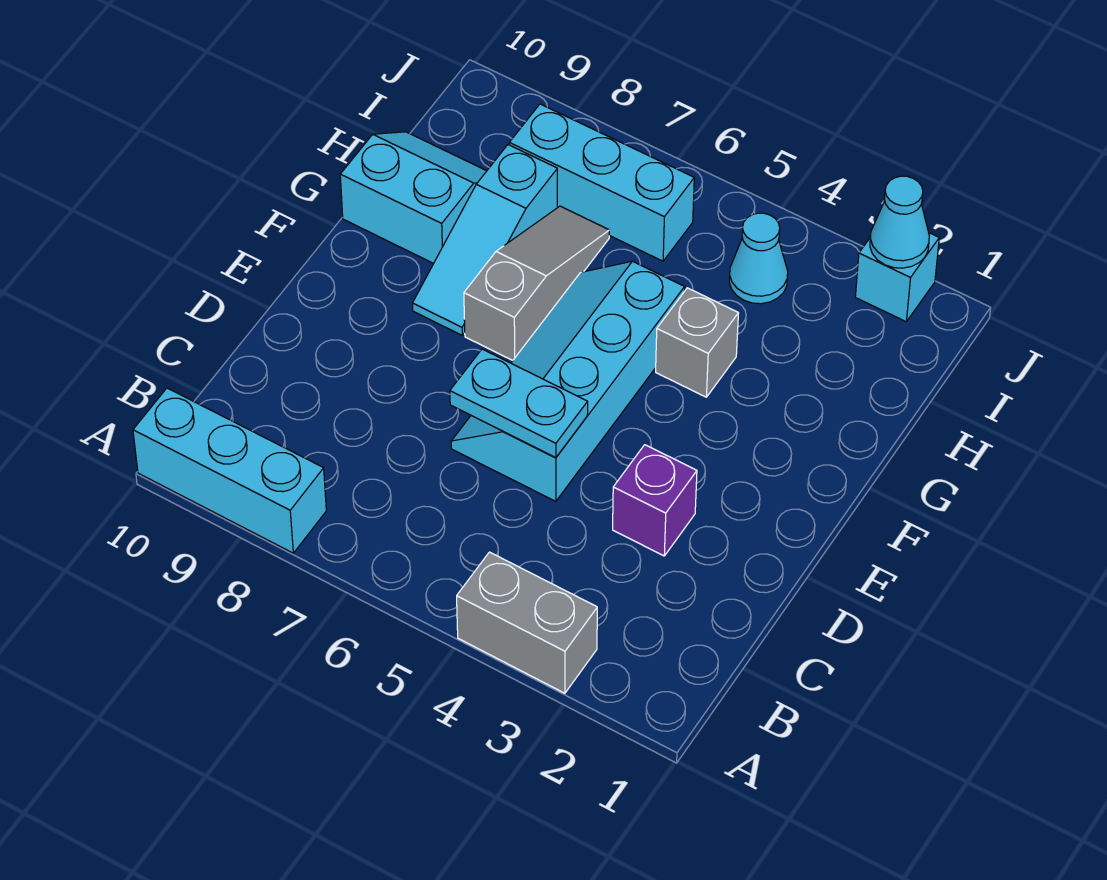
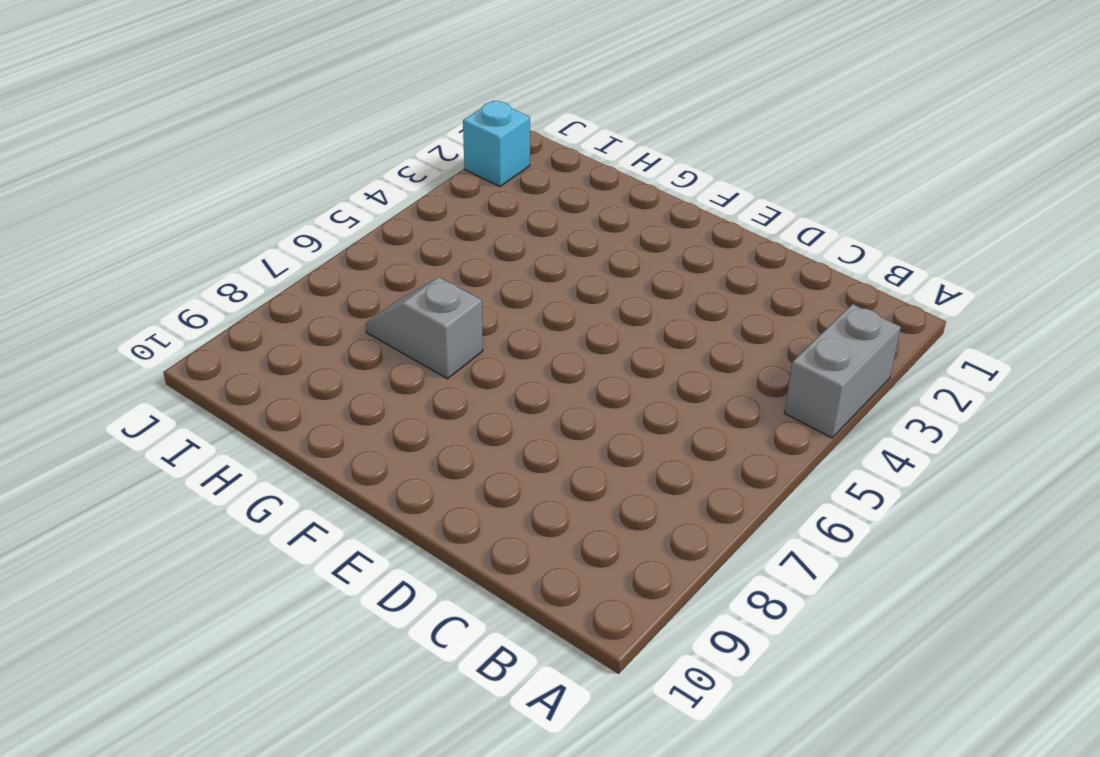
grey 1x2 slope [366,277,483,379] -> grey 1x3 slope [464,206,609,360]
none -> cyan 1x3 brick [133,388,326,553]
none -> purple 1x1 brick [613,445,697,556]
none -> cyan 2x4 slope [451,261,685,501]

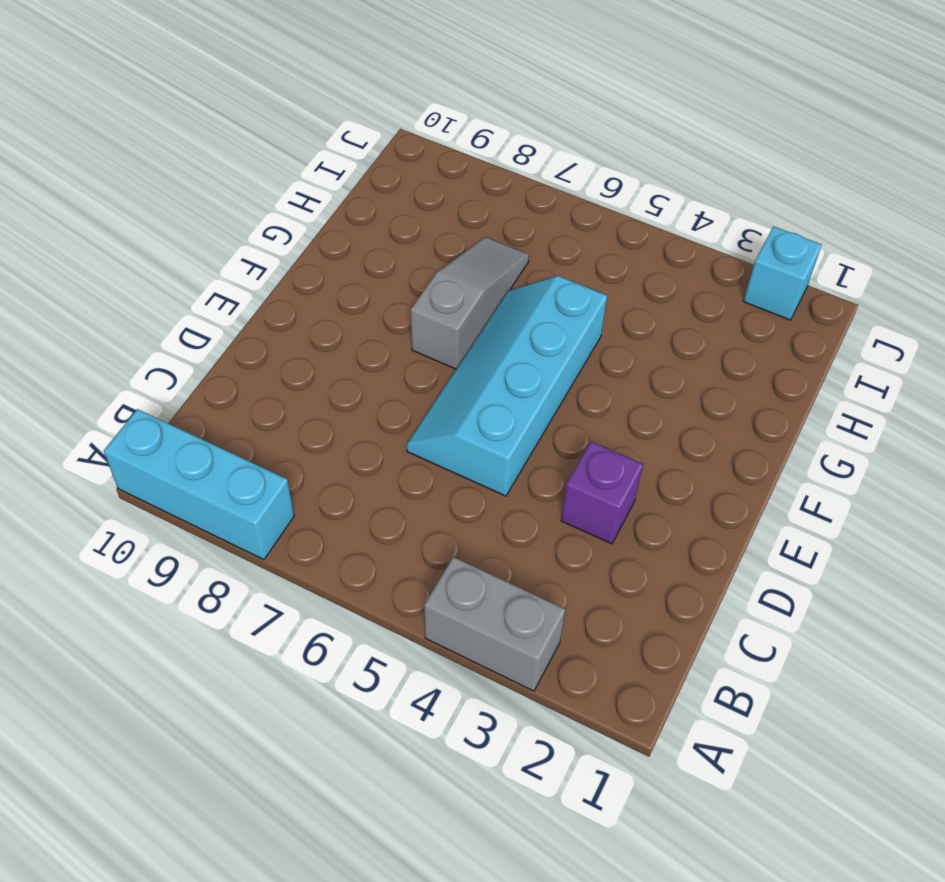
none -> cyan 1x3 slope [412,145,557,335]
none -> grey 1x1 brick [656,288,738,397]
none -> cyan 2x2 slope [340,132,486,264]

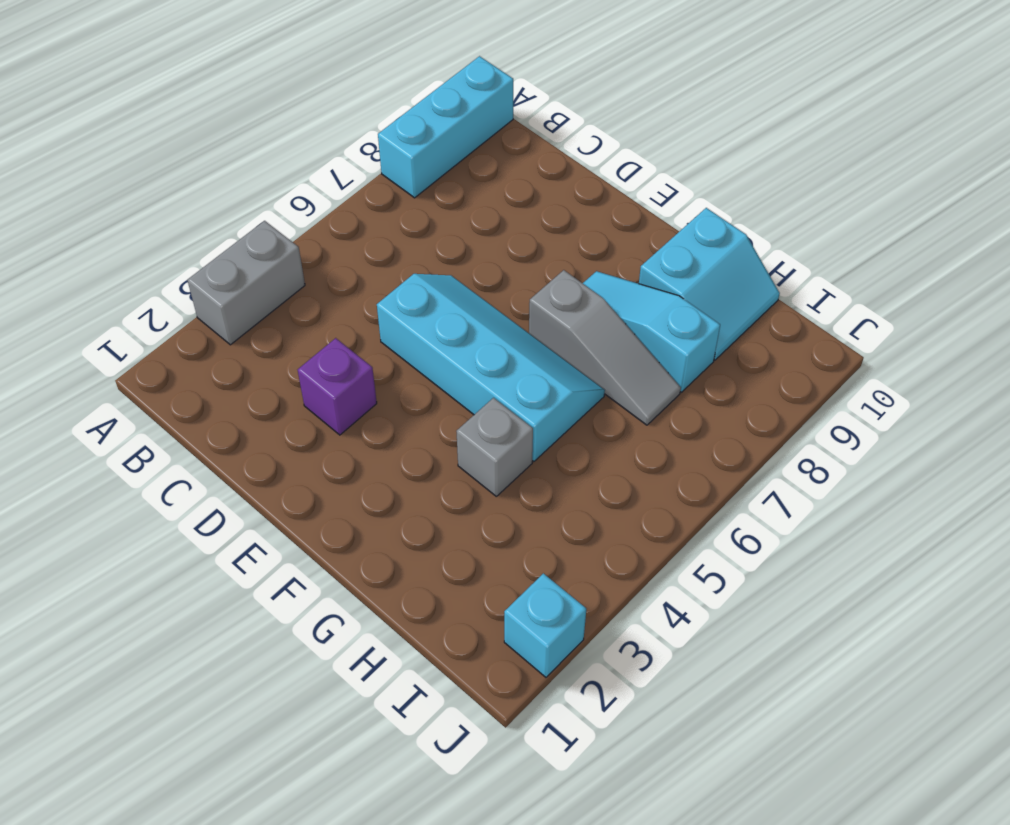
none -> cyan 1x1 cone [729,213,788,304]
none -> cyan 1x3 brick [509,104,694,261]
none -> cyan 1x2 plate [450,349,588,458]

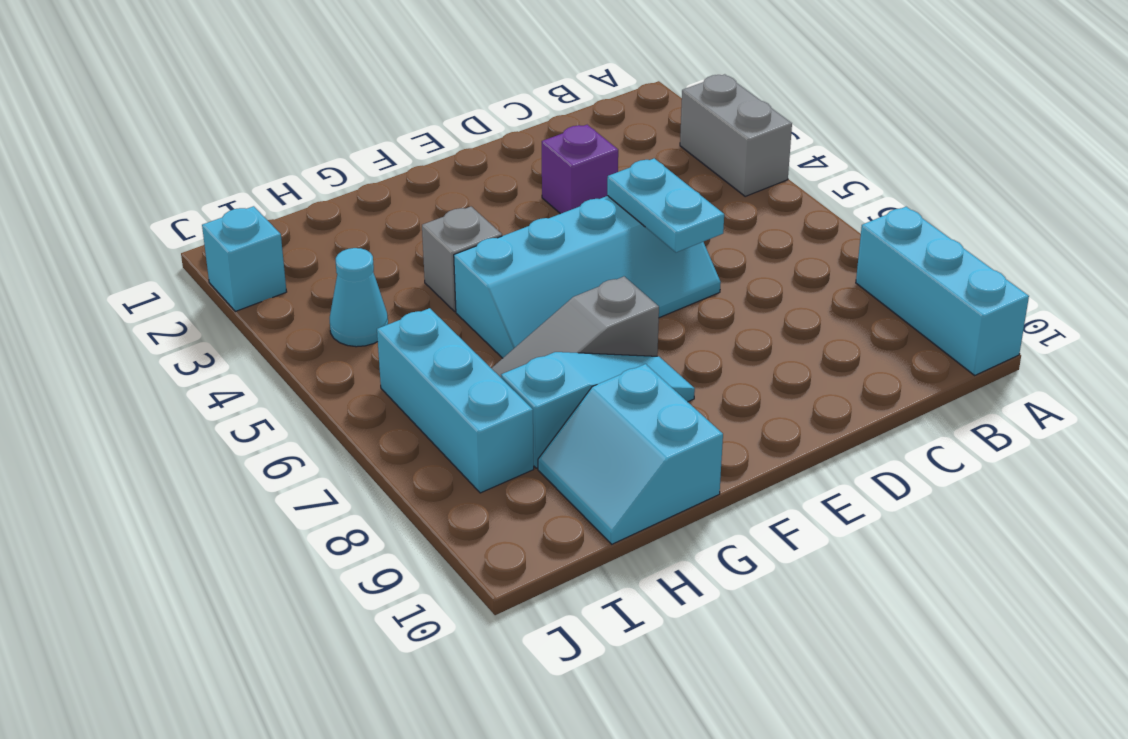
none -> cyan 1x1 cone [870,176,929,268]

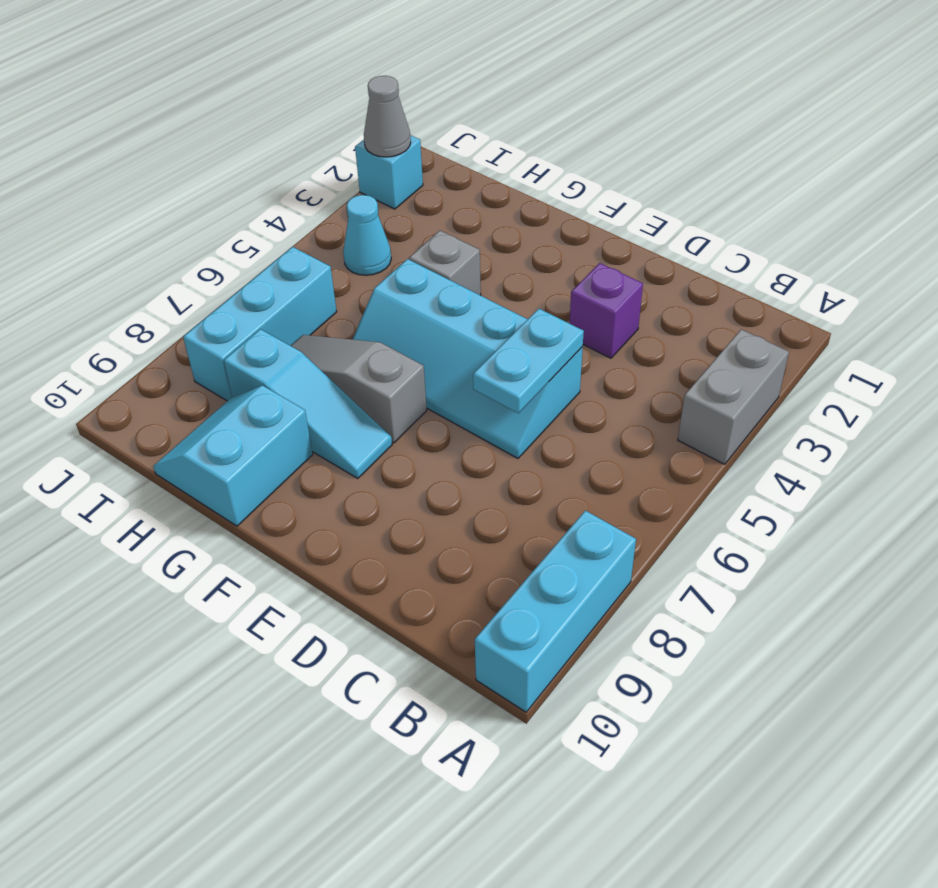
grey 1x1 cone [364,76,411,157] -> cyan 1x1 cone [870,176,929,268]

